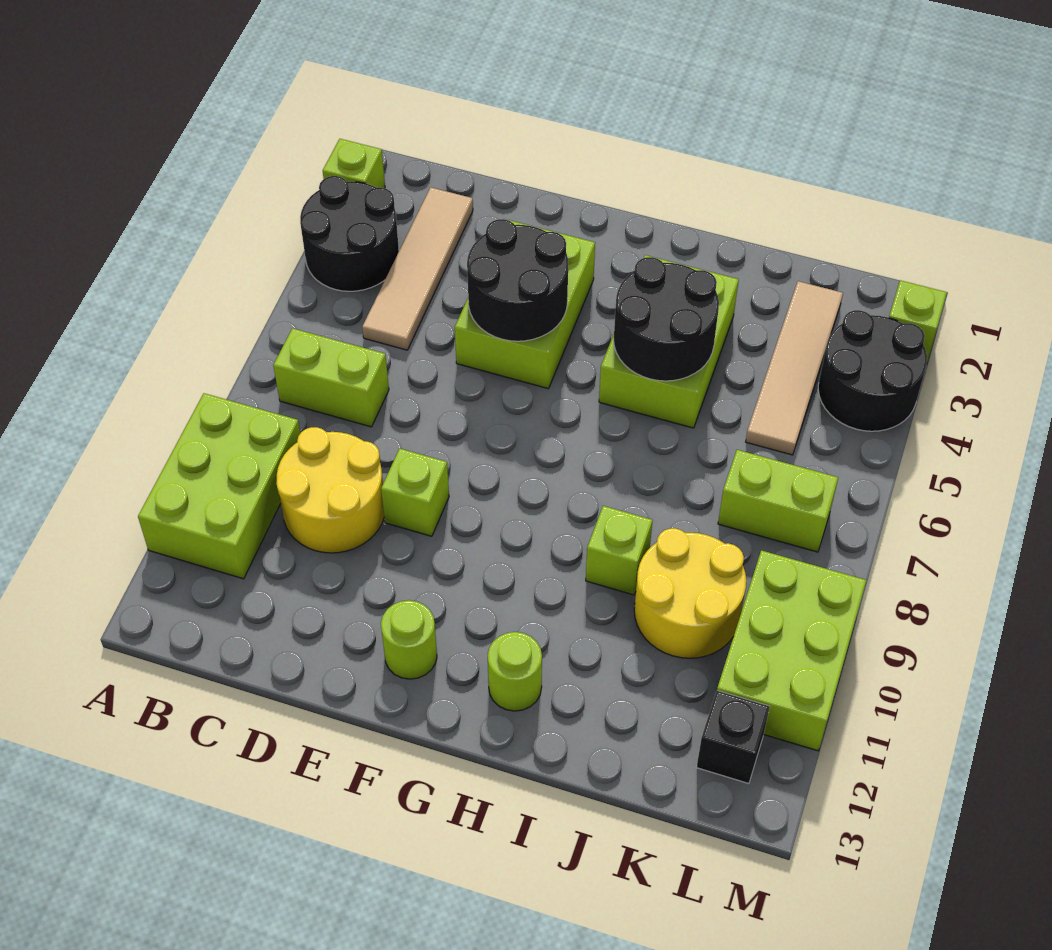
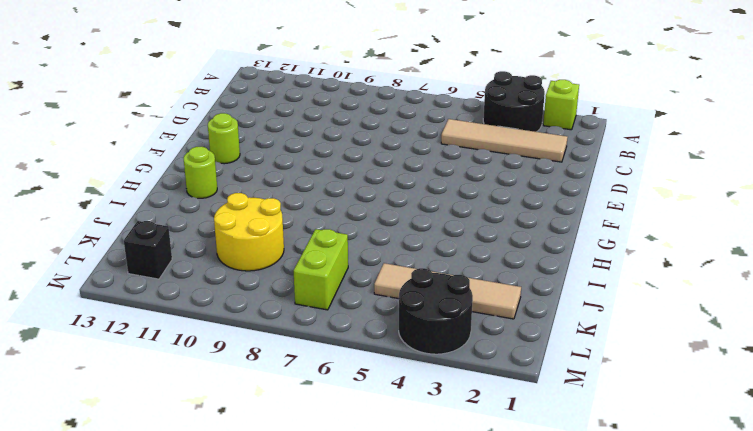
none -> lime 2x3 brick [138,393,300,579]
none -> lime 1x2 brick [273,328,389,427]
none -> yellow 2x2 round brick [276,427,384,553]

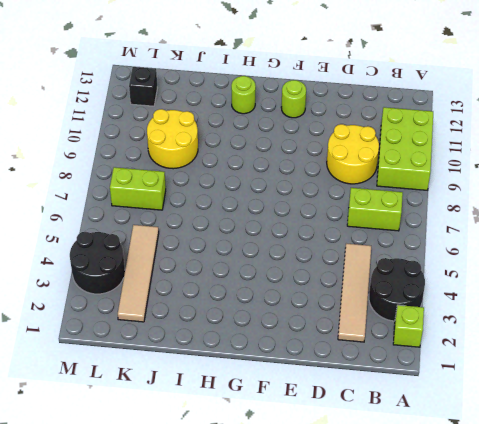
none -> lime 2x3 brick [455,219,595,389]
none -> lime 1x1 brick [381,448,449,536]
none -> lime 2x3 brick [599,255,739,428]

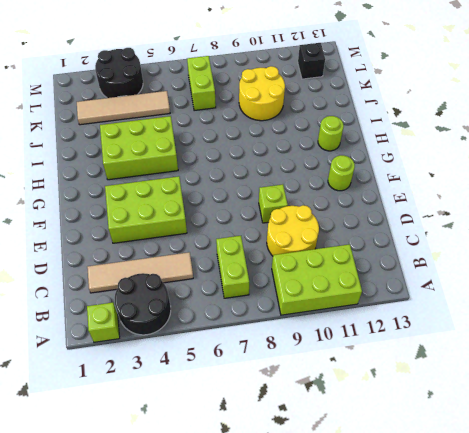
none -> lime 1x1 brick [586,506,653,595]
none -> lime 2x3 brick [717,550,866,751]
none -> lime 1x1 brick [889,280,947,362]

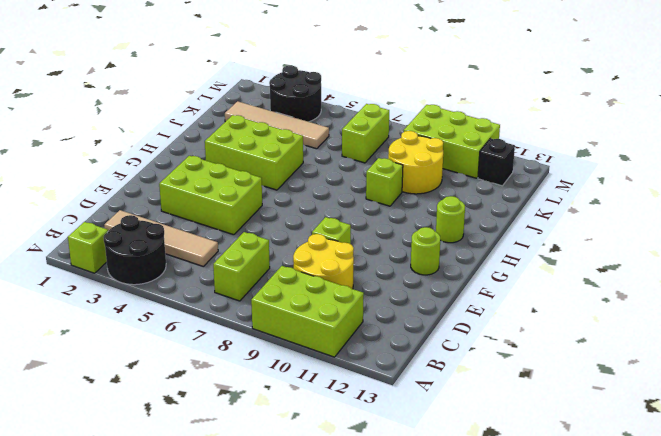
none -> lime 1x1 brick [889,280,947,362]
none -> black 2x2 round brick [467,219,568,341]
none -> black 2x2 round brick [614,257,719,381]

